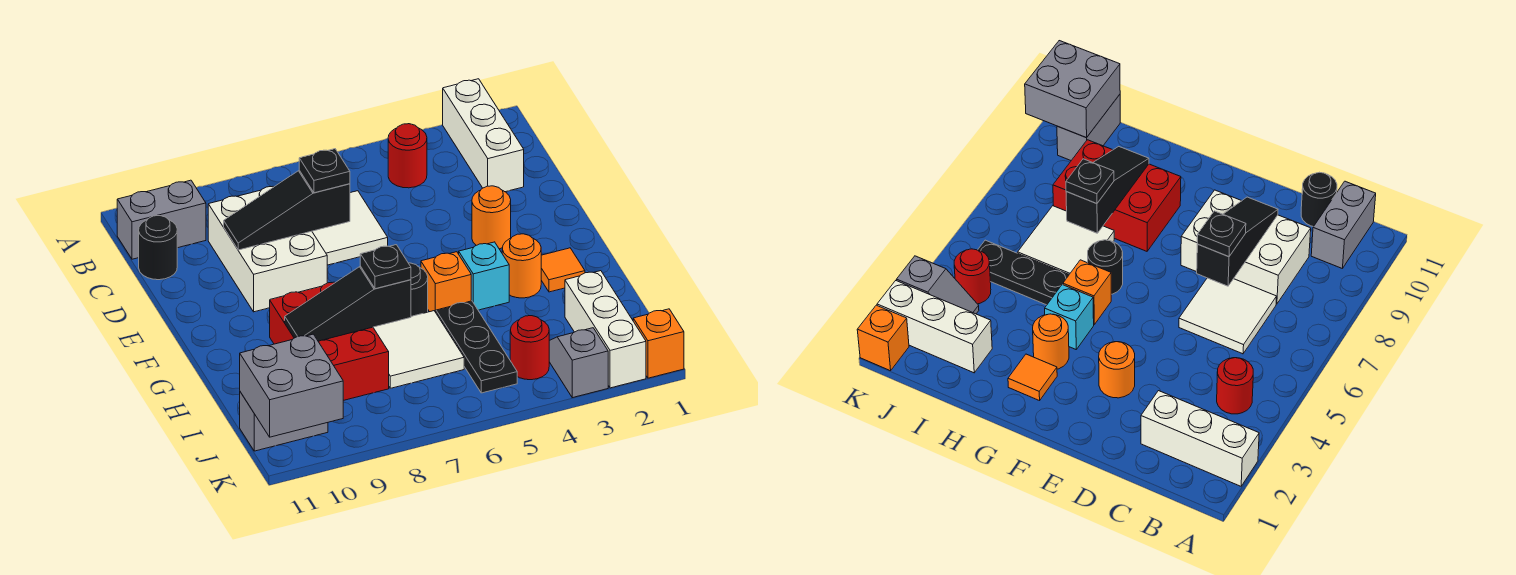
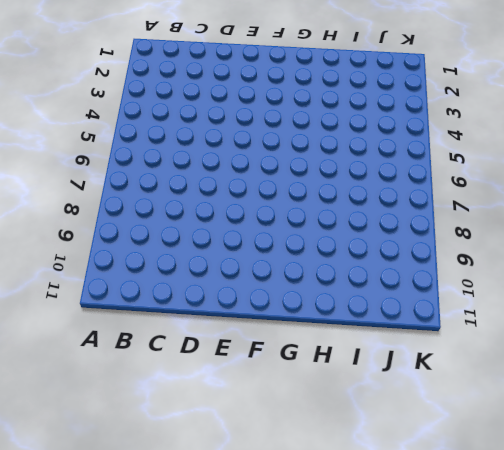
none -> white 1x3 brick [443,79,524,192]
none -> red 1x1 round brick [388,124,427,188]
none -> grey 1x2 brick [117,180,206,259]

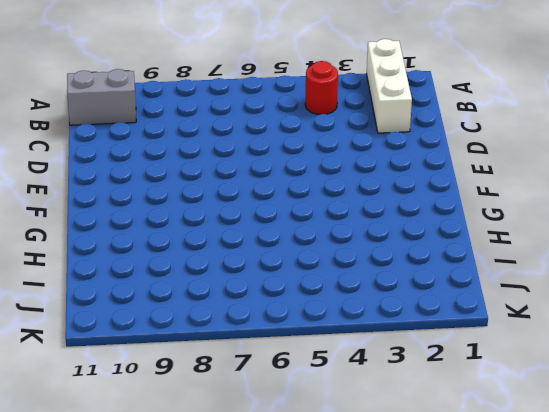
none -> white 2x2 tile [312,191,388,265]
none -> white 2x3 brick [208,187,327,312]
none -> black 1x1 round brick [139,216,177,280]

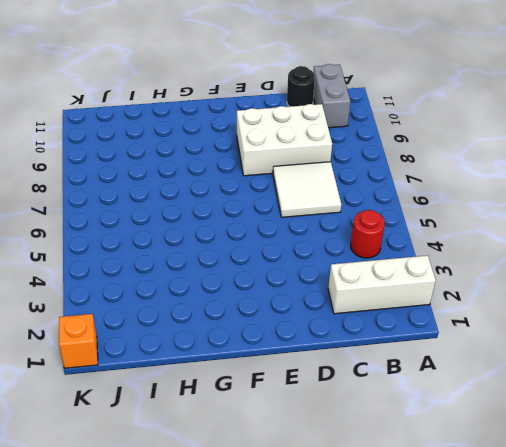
none -> orange 1x1 round brick [472,186,511,249]
none -> orange 1x1 tile [541,248,585,292]
none -> orange 1x1 round brick [502,234,541,298]

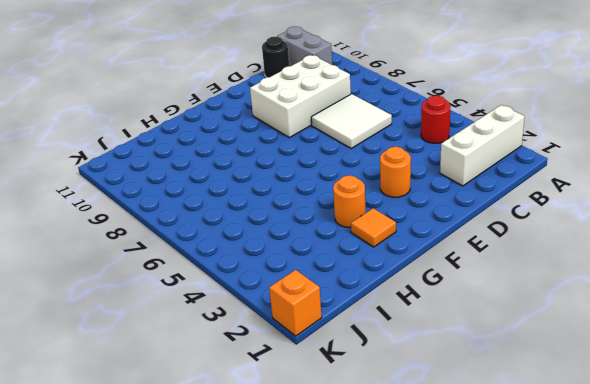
none -> cyan 1x1 brick [459,242,509,310]
none -> orange 1x1 brick [421,252,471,312]
none -> black 1x1 round brick [409,263,428,316]

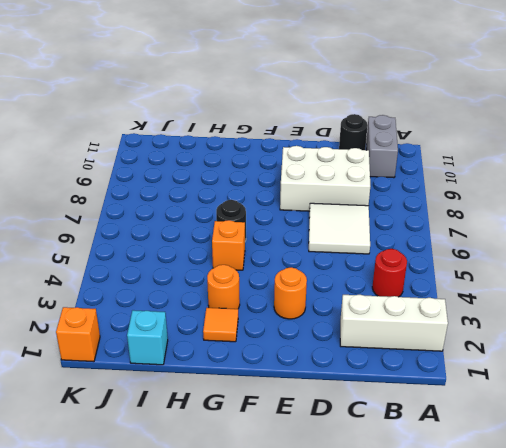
cyan 1x1 brick [127,310,168,365] -> cyan 1x1 brick moved to [459,242,509,310]
none -> red 2x3 brick [270,282,389,401]
none -> black 1x3 plate [436,301,517,393]
none -> white 2x2 tile [373,311,464,388]

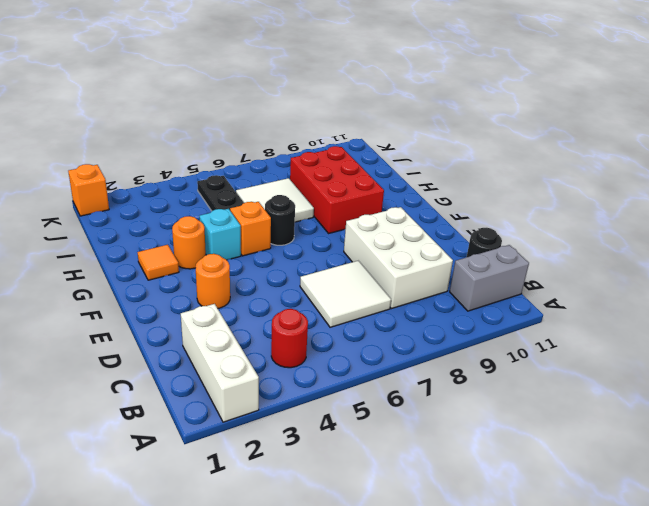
none -> white 1x3 brick [565,271,646,388]
none -> grey 1x2 slope [549,328,608,398]
none -> red 1x1 round brick [510,316,549,380]

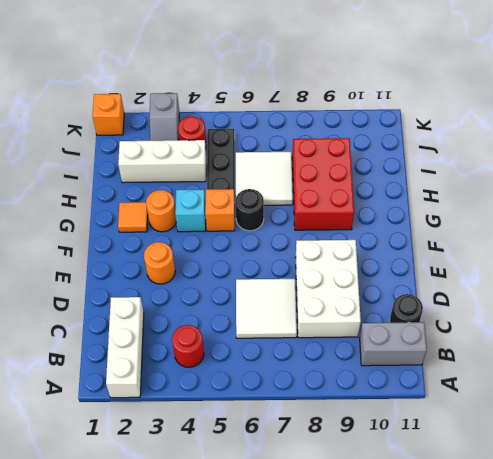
white 1x3 brick [118,140,206,183] -> white 1x3 brick turned to [565,271,646,388]
none -> grey 1x2 brick [240,392,328,451]
none -> black 1x3 slope [224,170,350,250]
none -> black 1x3 slope [285,266,411,341]

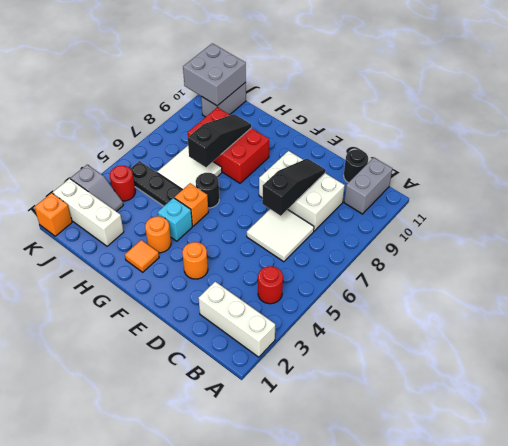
none -> black 1x1 plate [299,149,350,193]
none -> black 1x1 plate [360,245,411,289]

